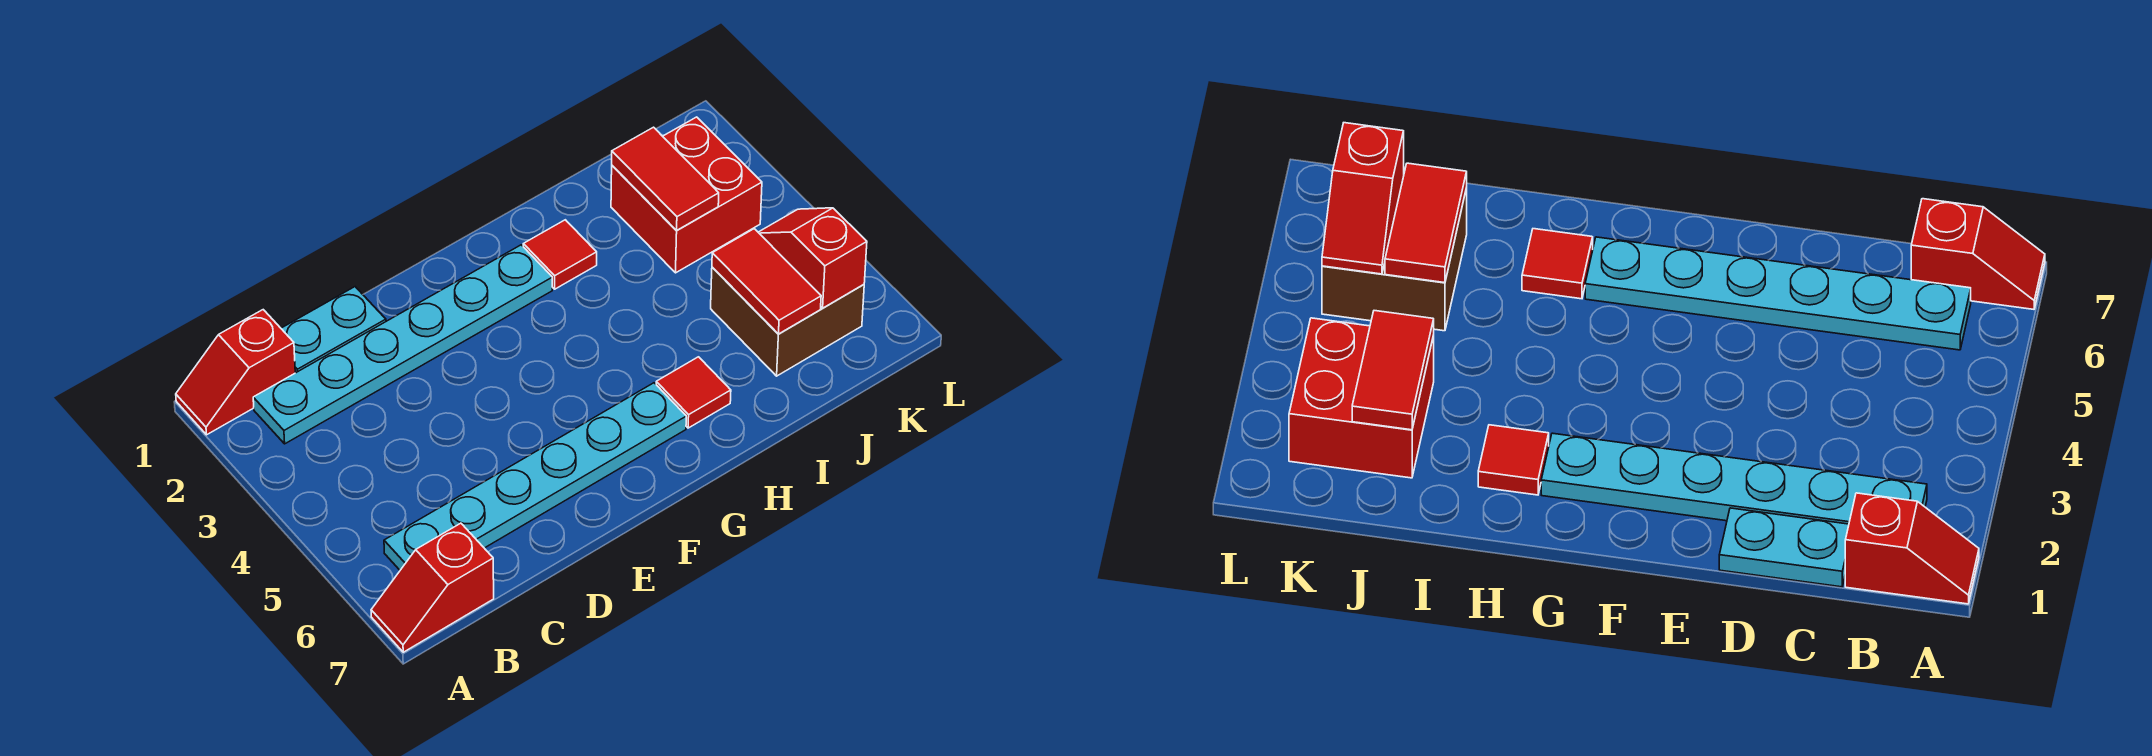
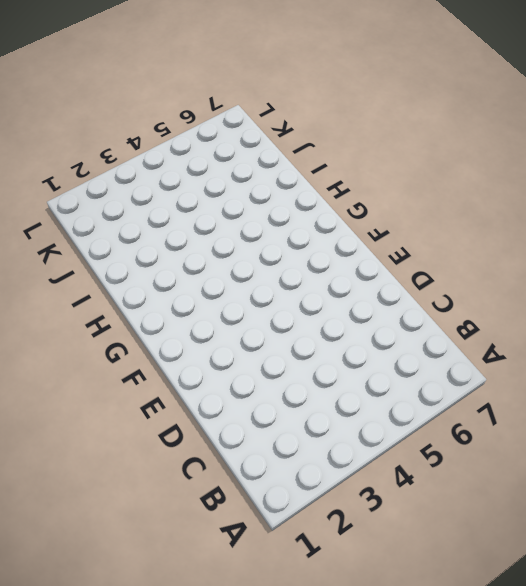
none -> red 1x2 slope [176,310,295,435]
none -> red 1x2 slope [371,523,494,652]
none -> cyan 1x6 plate [253,245,552,444]

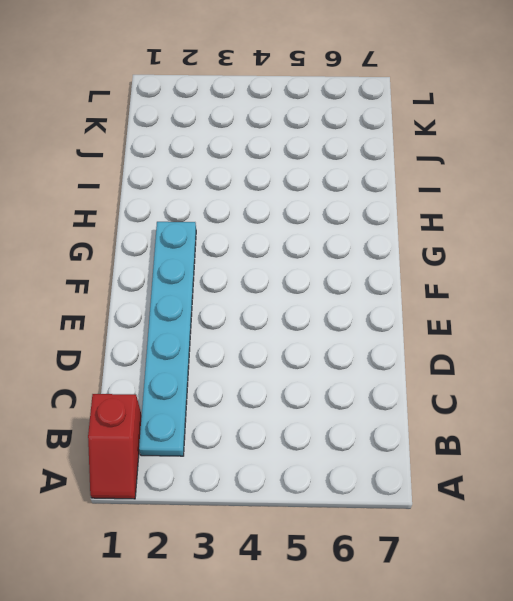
none -> red 1x2 slope [371,523,494,652]
none -> cyan 1x6 plate [384,383,686,570]
none -> cyan 1x2 plate [281,287,386,373]

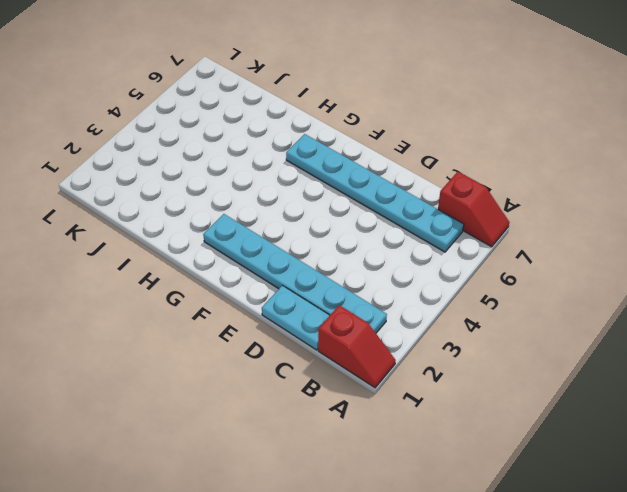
none -> red 1x1 tile [523,220,597,289]
none -> red 1x1 tile [656,357,731,428]
none -> red 2x2 brick [611,117,762,273]

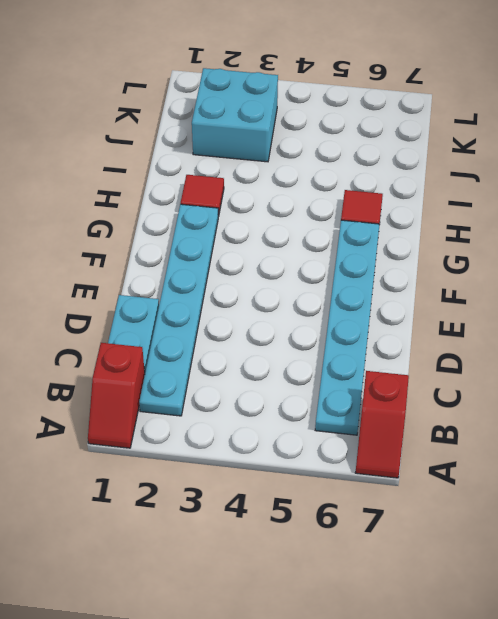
cyan 2x2 brick [192,68,278,162] -> red 2x2 brick [611,117,762,273]
none -> brown 2x2 brick [711,267,864,376]
none -> red 1x2 tile [612,127,719,231]
none -> red 1x2 tile [712,229,821,334]

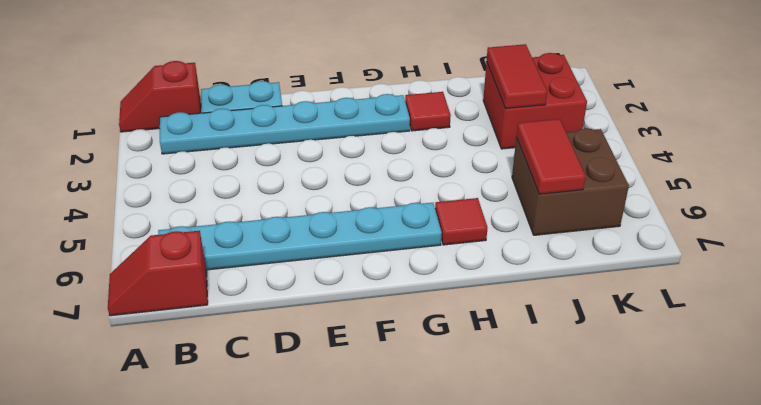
none -> red 1x2 slope [758,208,867,308]

